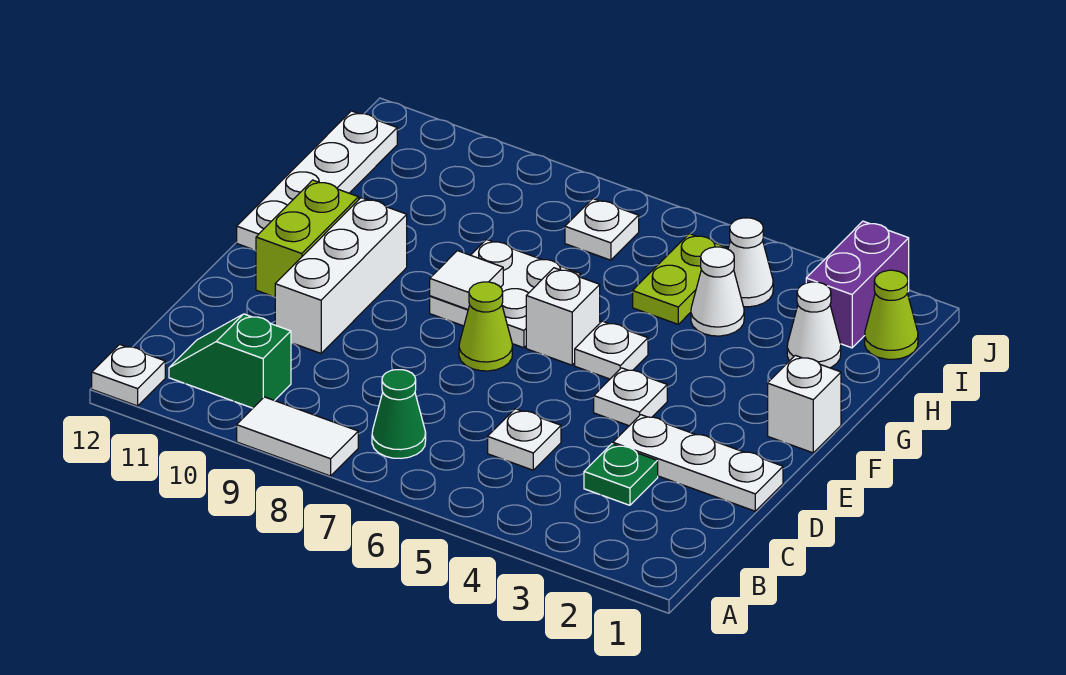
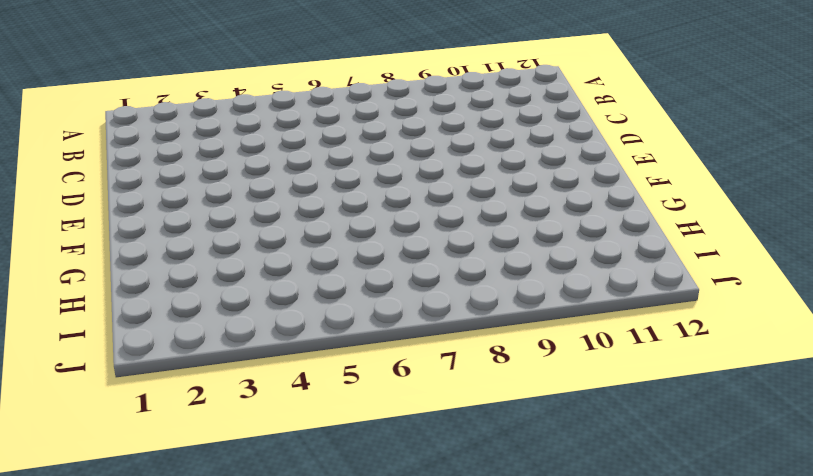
none -> white 1x2 tile [237,397,358,476]
none -> white 1x1 plate [92,344,165,406]
none -> green 1x1 cone [372,370,426,458]

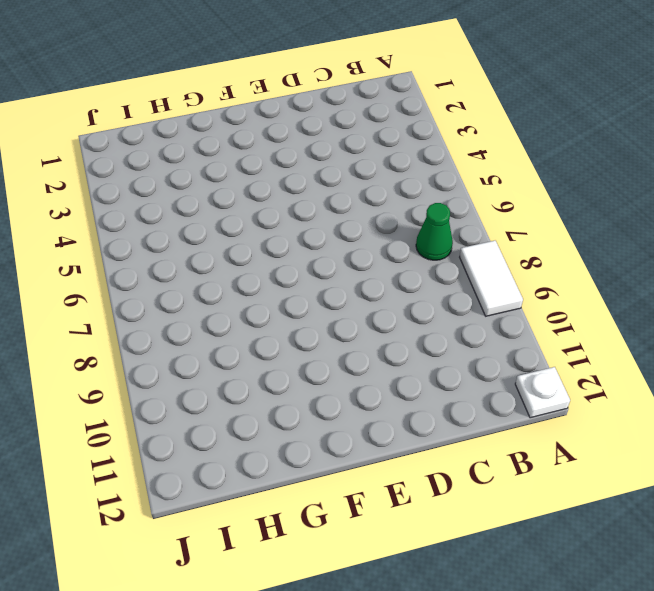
none -> green 1x2 slope [169,314,291,408]
none -> green 1x1 plate [584,444,658,505]
none -> white 1x1 plate [488,409,561,470]

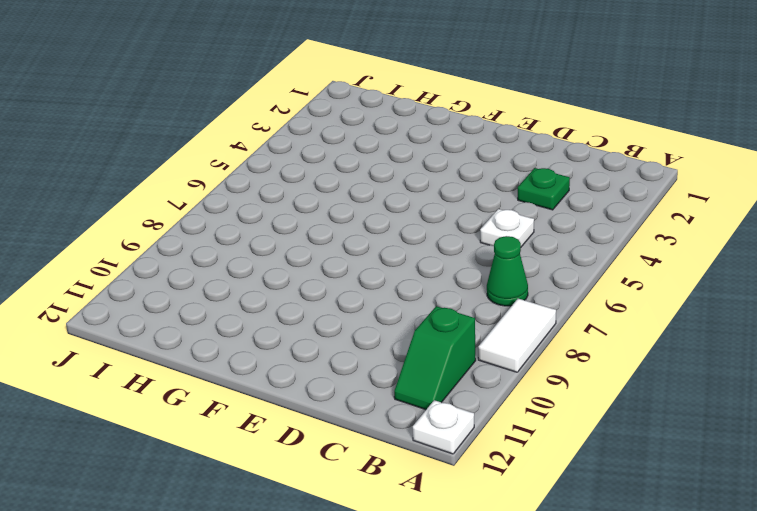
none -> white 1x3 plate [613,415,783,511]
none -> white 1x3 brick [275,198,407,353]
none -> white 1x1 plate [594,368,667,426]

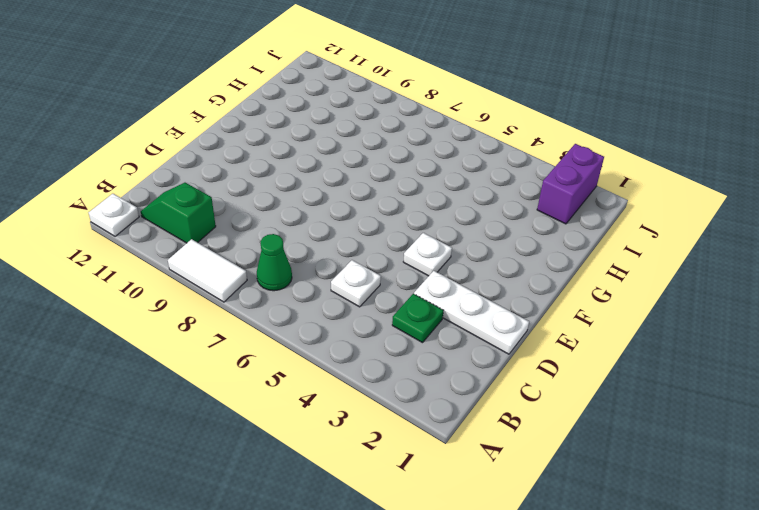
none -> white 1x3 brick [275,198,407,353]
none -> lime 1x1 cone [459,282,512,371]
none -> lime 1x2 brick [256,180,359,297]

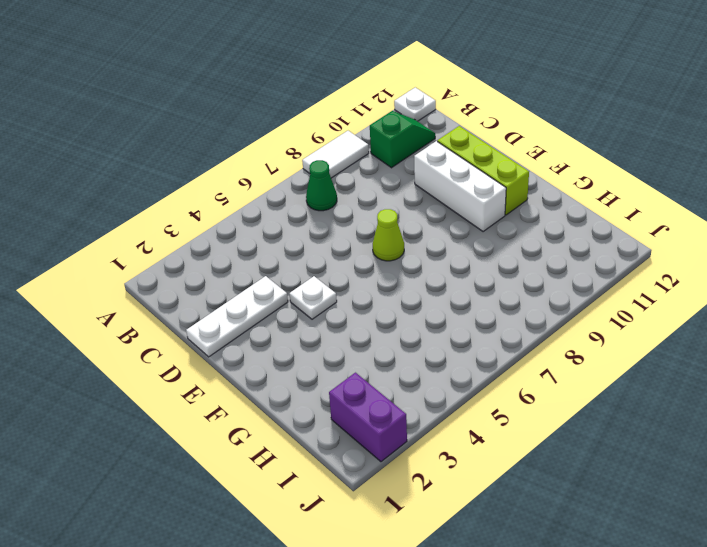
lime 1x3 brick [437,126,529,215] -> lime 1x2 brick [256,180,359,297]
none -> green 1x1 plate [584,444,658,505]
none -> white 1x1 plate [488,409,561,470]
none -> white 1x1 brick [768,355,841,453]

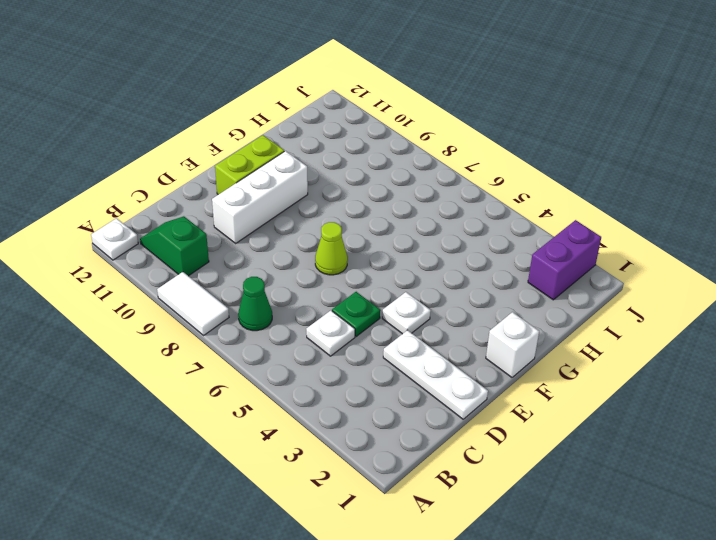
green 1x1 plate [332,292,380,337] -> green 1x1 plate moved to [584,444,658,505]
none -> white 1x1 plate [575,321,648,379]
none -> white 1x1 brick [526,268,600,365]
none -> white 2x2 plate [430,240,581,348]

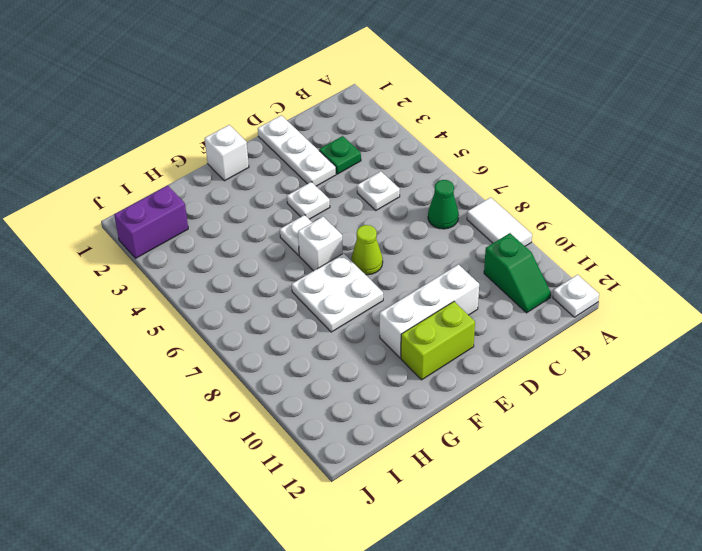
none -> white 1x4 plate [237,111,397,250]
none -> white 1x1 cone [787,282,841,368]
none -> white 1x1 cone [691,247,744,336]

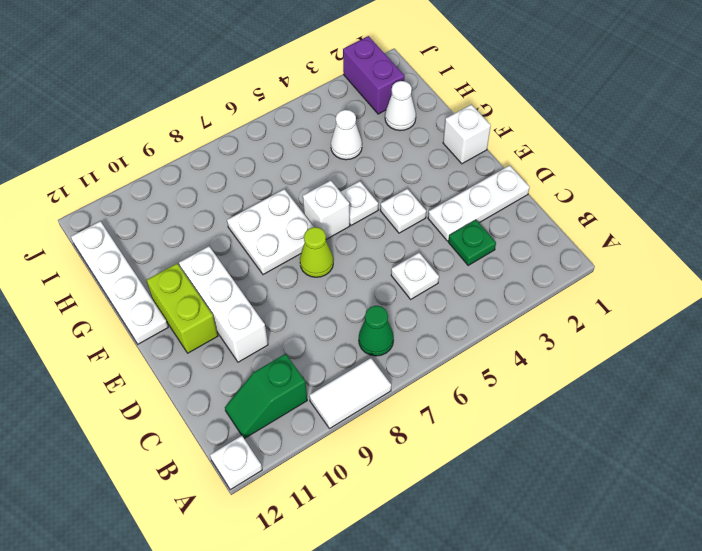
none -> lime 1x2 plate [633,234,728,324]
none -> lime 1x1 cone [865,270,918,359]
none -> white 1x1 cone [728,218,773,307]

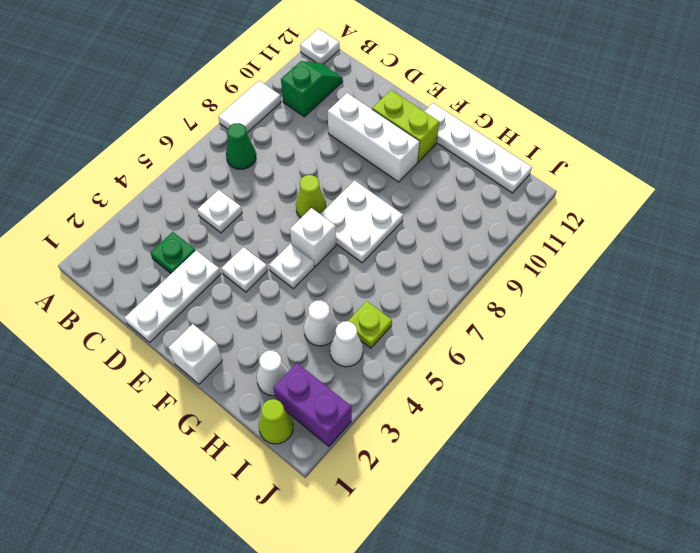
lime 1x1 plate [348,301,392,348] -> lime 1x2 plate [633,234,728,324]
none -> white 1x1 plate [565,199,639,260]
none -> white 1x1 tile [430,251,503,309]

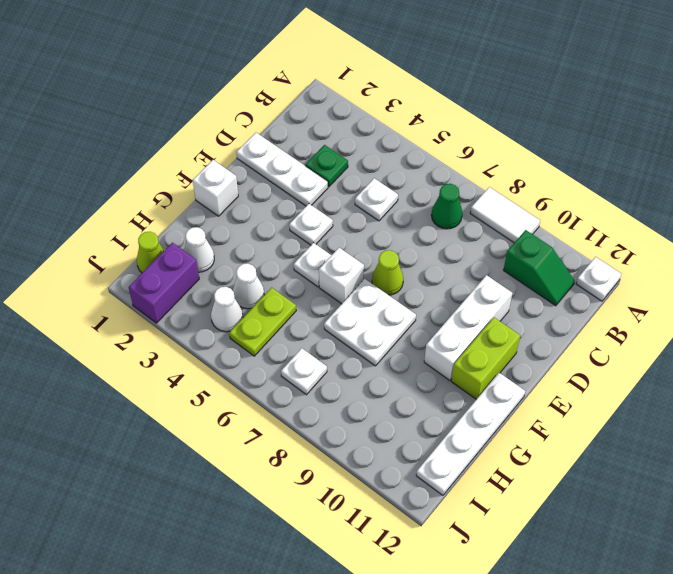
none -> white 1x1 tile [430,251,503,309]

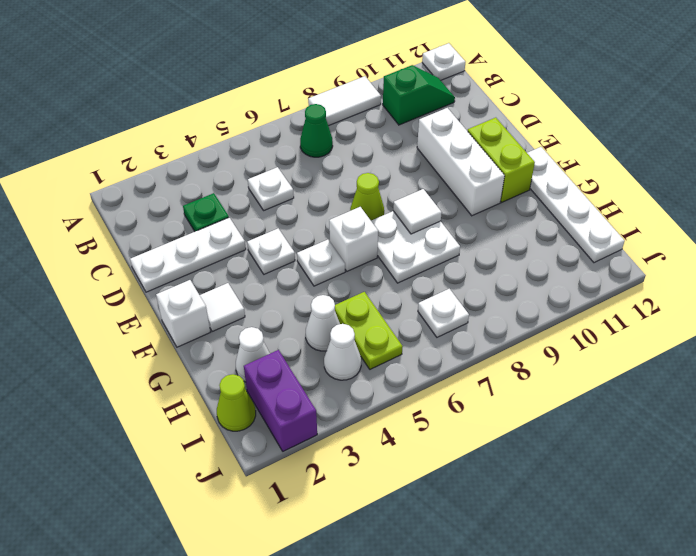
white 1x1 tile [200,283,245,332] -> none

